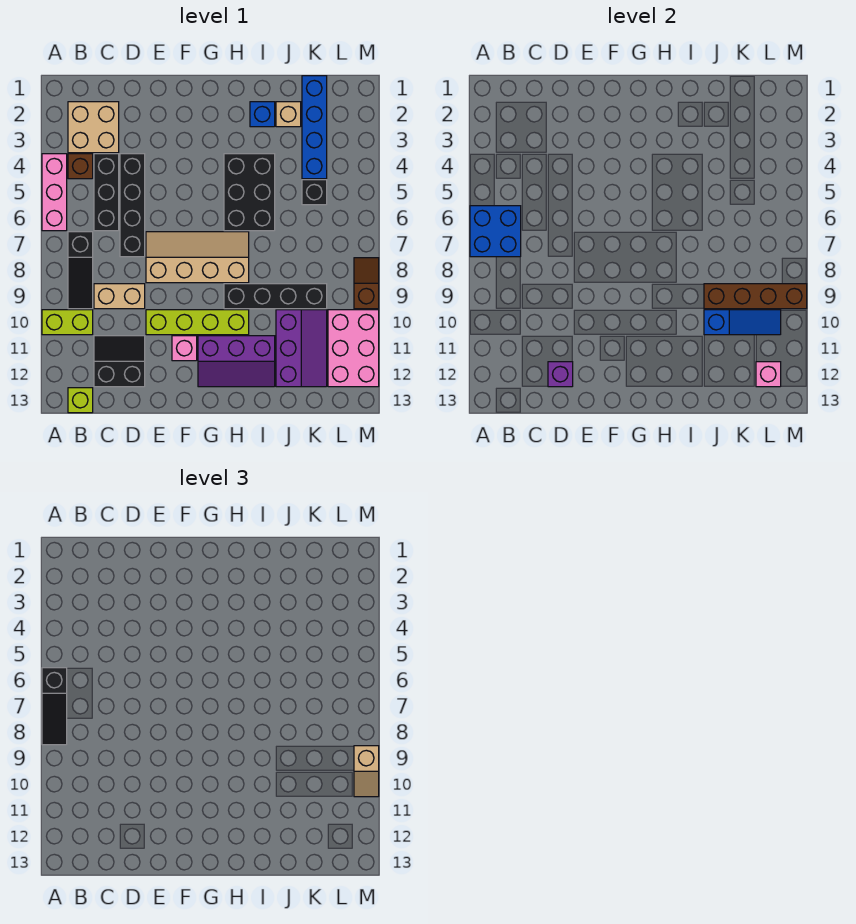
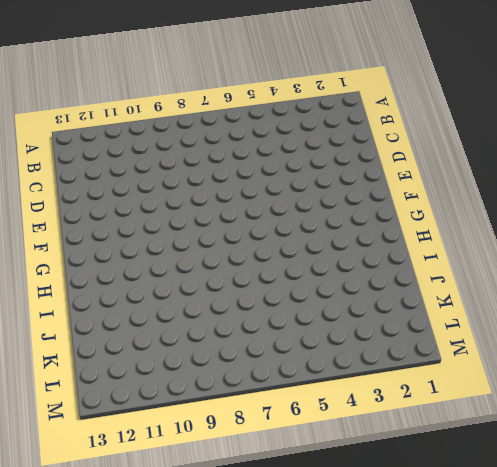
none -> pink 1x3 brick [42,154,67,231]
none -> lime 1x2 brick [42,310,93,335]
none -> tan 2x2 brick [68,102,119,153]
none -> brown 1x1 brick [68,154,93,179]

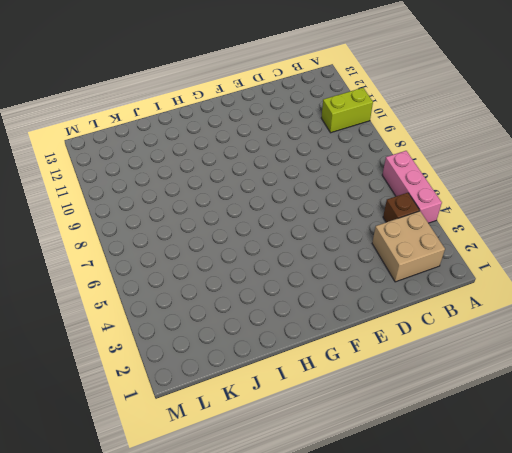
none -> black 1x3 slope [68,232,93,309]
none -> lime 1x1 brick [68,388,93,413]
none -> black 1x3 brick [94,154,119,231]
none -> tan 1x2 brick [94,284,145,309]

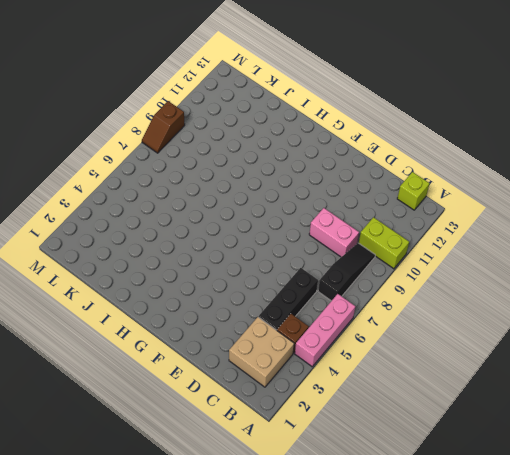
pink 1x2 brick [309,208,359,257] -> tan 1x2 brick [94,284,145,309]
none -> black 2x2 slope [94,336,145,387]
none -> black 1x4 brick [120,154,145,257]
none -> tan 2x4 slope [146,232,249,283]
none -> lime 1x4 brick [146,310,249,335]

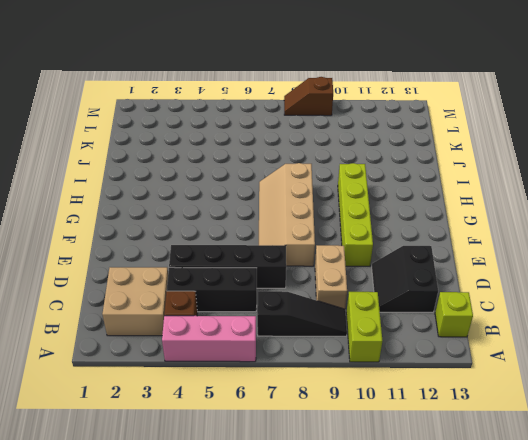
none -> pink 1x1 brick [172,336,197,361]
none -> purple 2x3 slope [198,336,275,387]
none -> black 2x3 brick [224,154,275,231]
none -> black 1x4 brick [224,284,327,309]

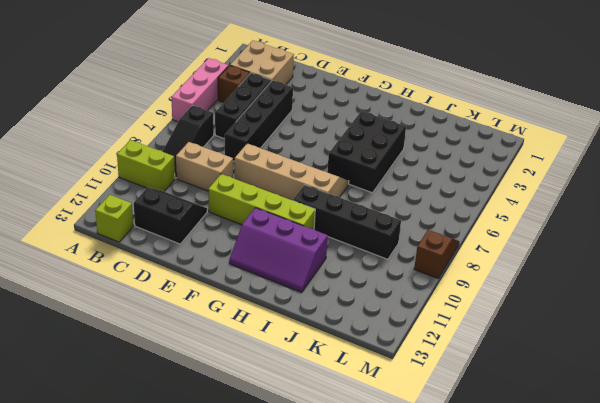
none -> pink 1x1 brick [172,336,197,361]
none -> blue 1x1 brick [250,102,275,127]
none -> tan 1x1 brick [276,102,301,127]
none -> purple 2x3 slope [276,310,327,387]

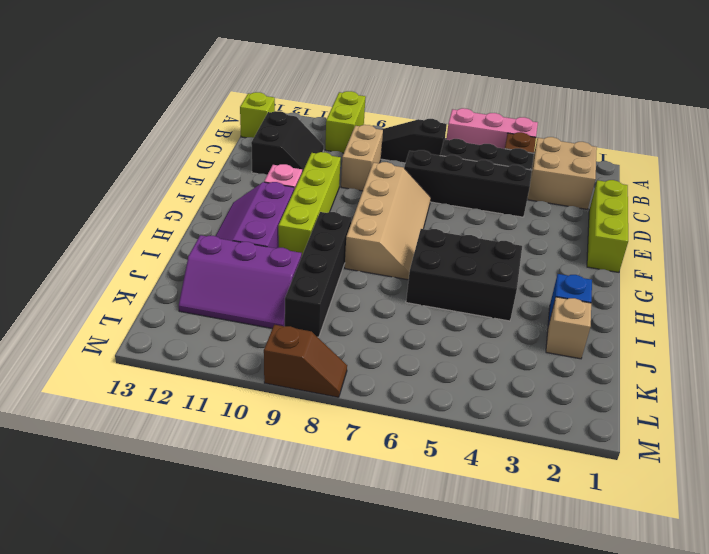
lime 1x3 brick [587,180,628,272] -> none
none -> blue 1x4 brick [302,76,327,179]
none -> black 1x1 brick [302,180,327,205]
none -> pink 2x3 brick [328,310,379,387]
none -> blue 2x2 brick [470,206,521,257]

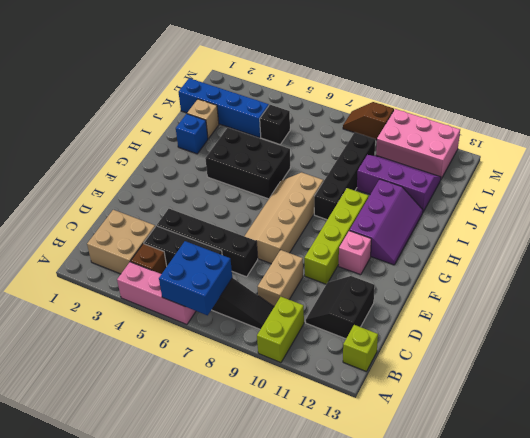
none -> purple 1x1 brick [548,362,573,387]
none -> brown 1x4 brick [704,284,807,309]
none -> blue 1x3 slope [704,310,781,335]
none -> pink 1x1 brick [756,362,781,387]

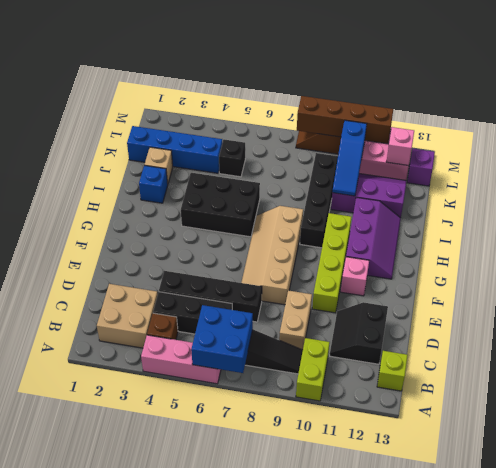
blue 1x3 slope [332,120,367,196] -> blue 1x3 slope turned to [704,310,781,335]
purple 1x1 brick [407,149,435,186] -> purple 1x1 brick moved to [548,362,573,387]
brown 1x4 brick [297,96,393,144] -> brown 1x4 brick turned to [704,284,807,309]
none -> black 1x3 slope [42,668,67,745]
none -> tan 1x2 slope [354,746,379,797]

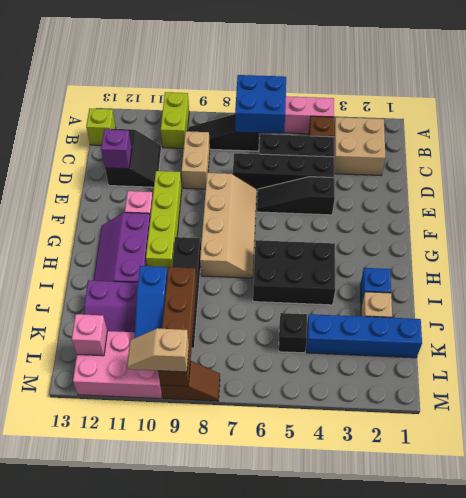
black 1x3 slope [257,177,335,215] -> black 1x3 slope moved to [42,668,67,745]

